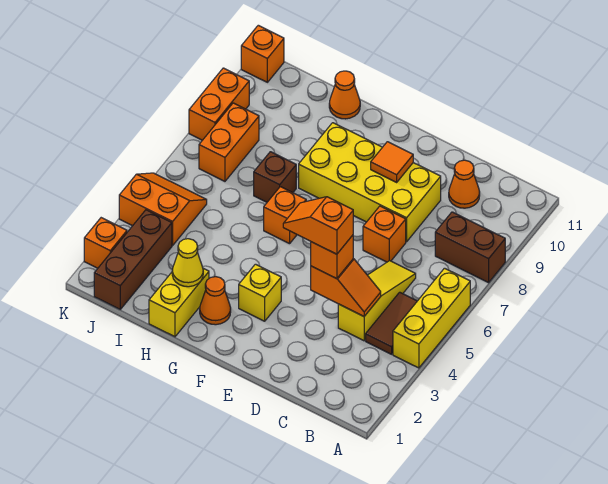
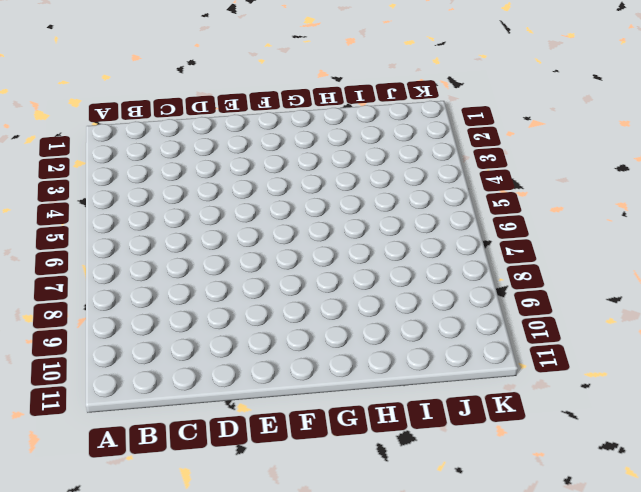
none -> yellow 1x3 brick [393,268,470,368]
none -> brown 1x2 brick [435,212,505,283]
none -> brown 1x2 tile [366,292,417,354]

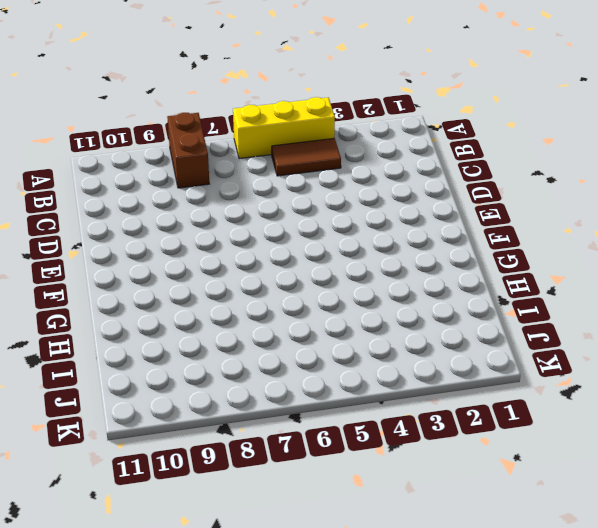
none -> yellow 1x3 slope [338,261,416,341]
none -> orange 1x1 cone [449,160,480,208]
none -> orange 1x1 brick [363,206,406,262]

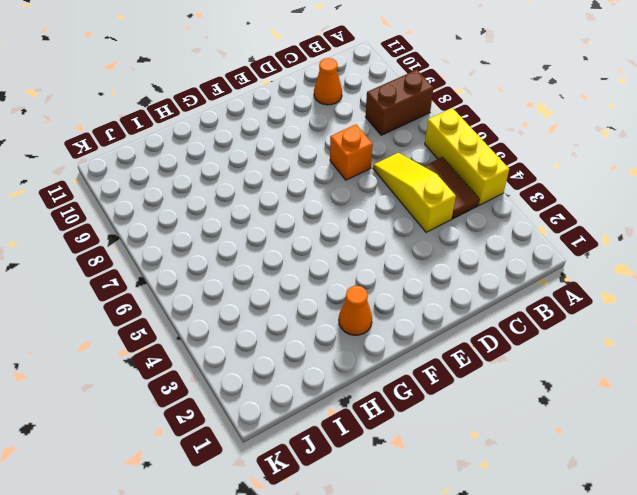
none -> yellow 2x4 brick [299,123,441,242]
none -> yellow 1x1 brick [239,264,281,321]
none -> orange 1x1 brick [264,187,306,244]

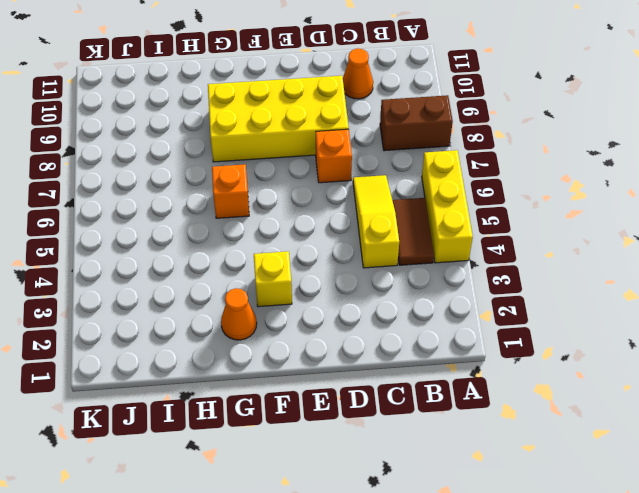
none -> yellow 1x2 brick [149,268,209,337]
none -> brown 1x1 brick [254,152,296,202]
none -> orange 1x1 cone [329,71,360,119]

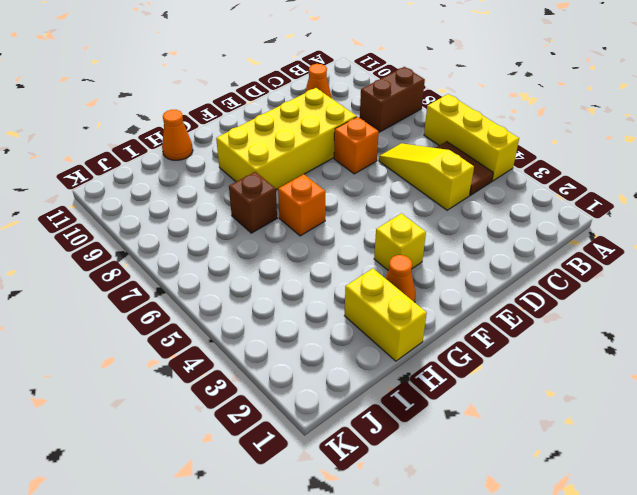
none -> brown 1x3 brick [94,210,172,309]
none -> orange 2x2 slope [119,173,207,245]
none -> orange 1x2 brick [199,103,259,181]

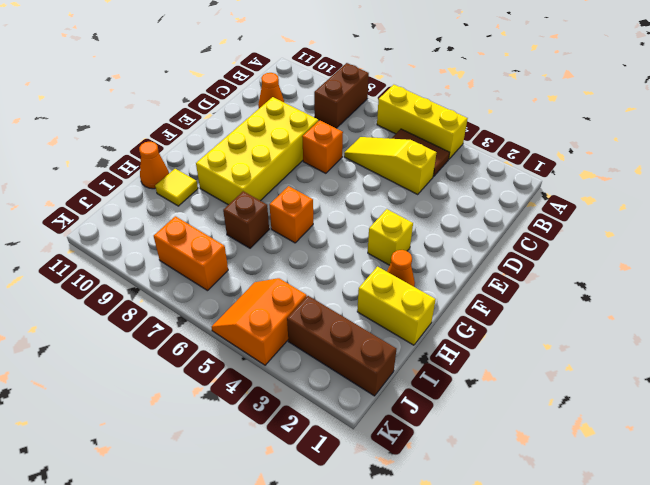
yellow 1x1 tile [155,169,198,206] -> none
none -> orange 1x1 brick [84,218,127,268]
none -> orange 1x2 brick [189,68,249,140]
none -> orange 1x1 brick [241,25,284,82]

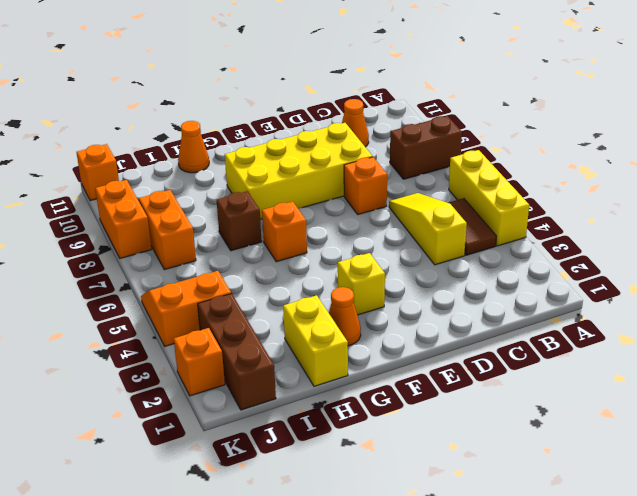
none -> orange 1x2 slope [311,259,381,316]
none -> orange 1x1 tile [371,142,413,182]
none -> yellow 1x1 cone [172,239,203,287]

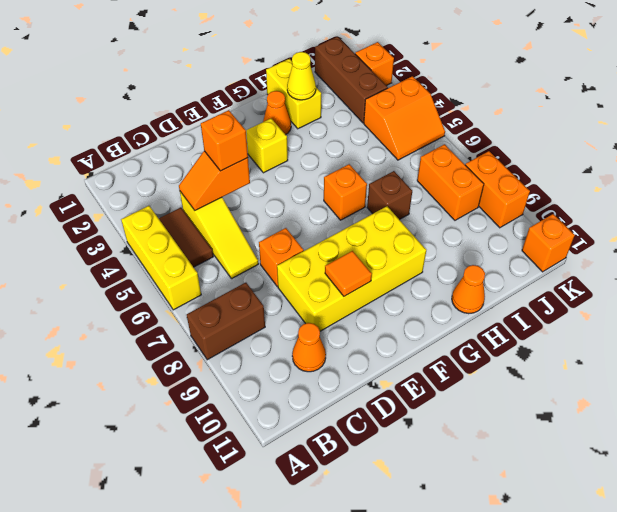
none -> orange 1x2 slope [283,197,353,254]

